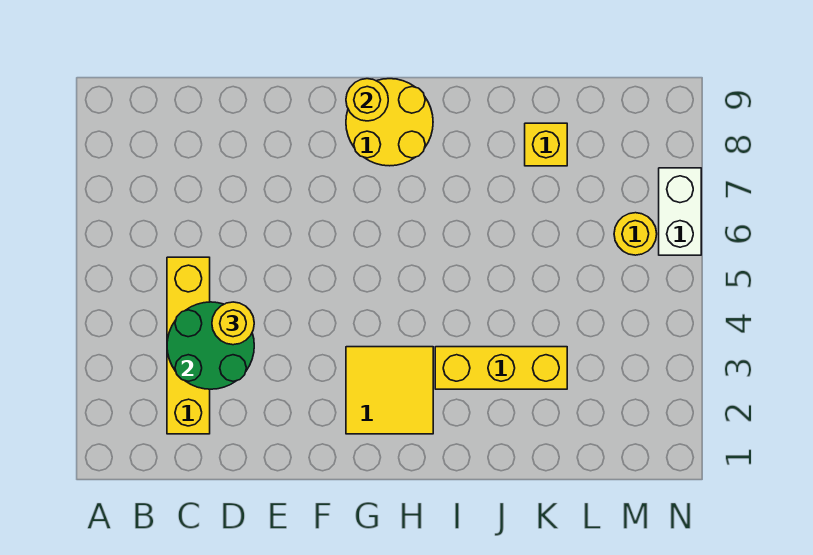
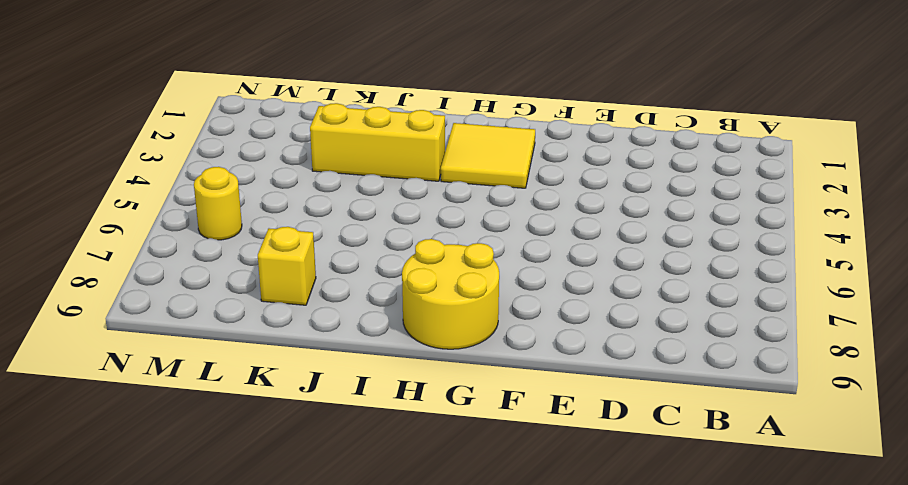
none -> yellow 1x4 brick [167,257,210,434]
none -> white 1x2 brick [659,168,701,255]

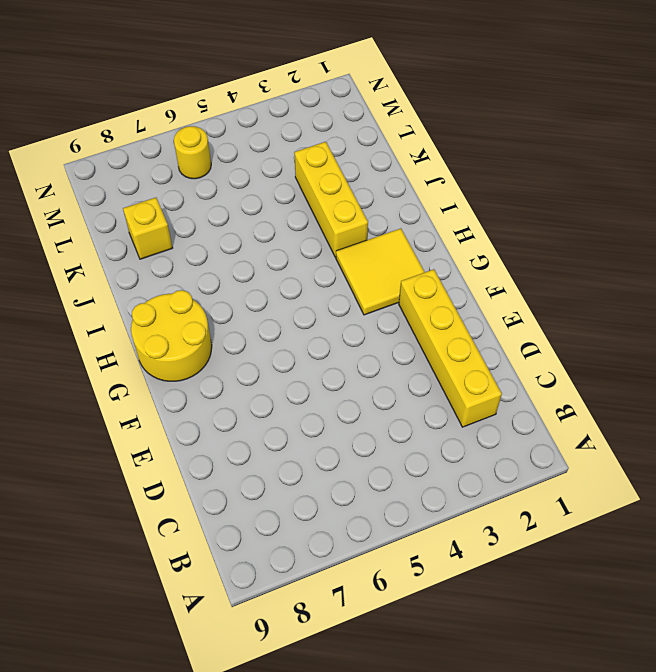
yellow 1x4 brick [399,269,502,427] -> yellow 1x4 brick turned to [167,257,210,434]
none -> white 1x2 brick [659,168,701,255]
none -> green 2x2 round brick [167,302,254,389]

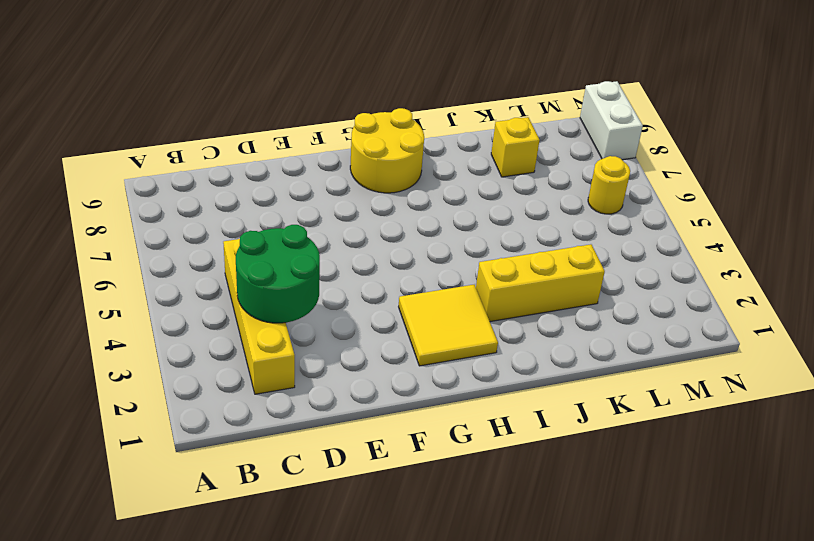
white 1x2 brick [580,81,643,160] -> white 1x2 brick moved to [659,168,701,255]
none -> yellow 1x1 round brick [346,79,388,121]
none -> yellow 1x1 round brick [212,302,254,345]

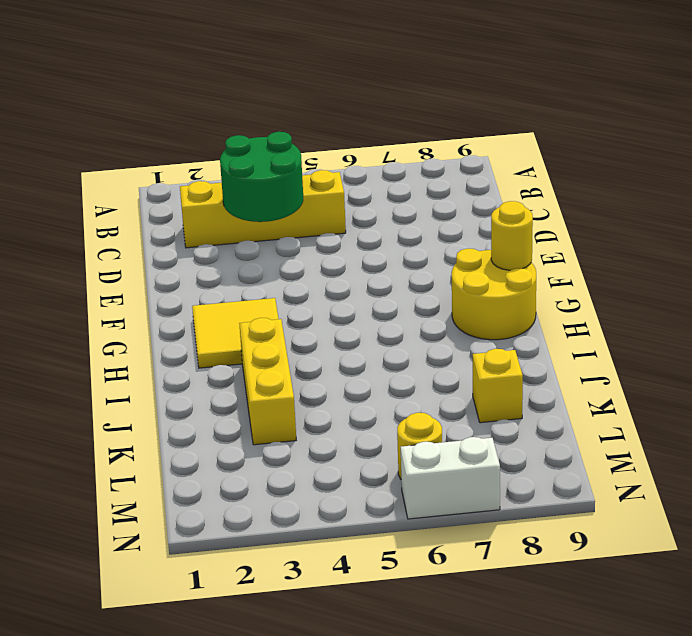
none -> yellow 1x1 round brick [212,302,254,345]

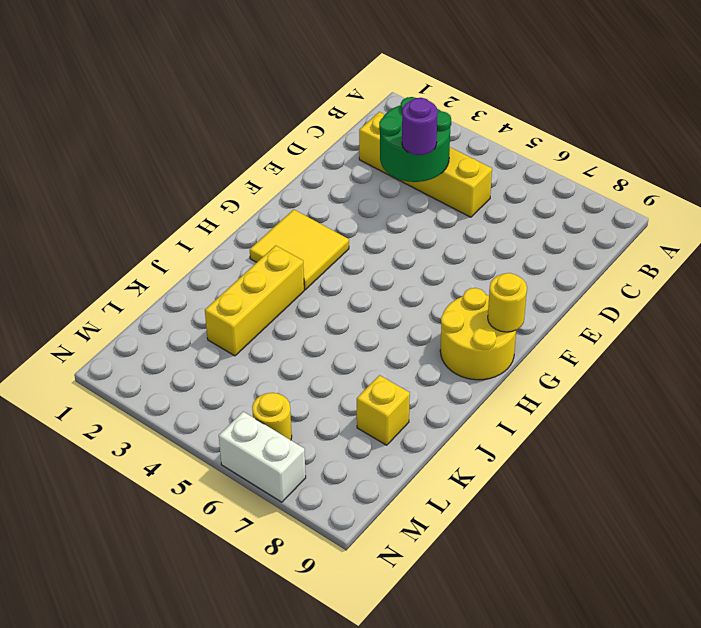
purple 1x1 round brick [402,98,438,155] -> yellow 1x1 round brick [212,302,254,345]

